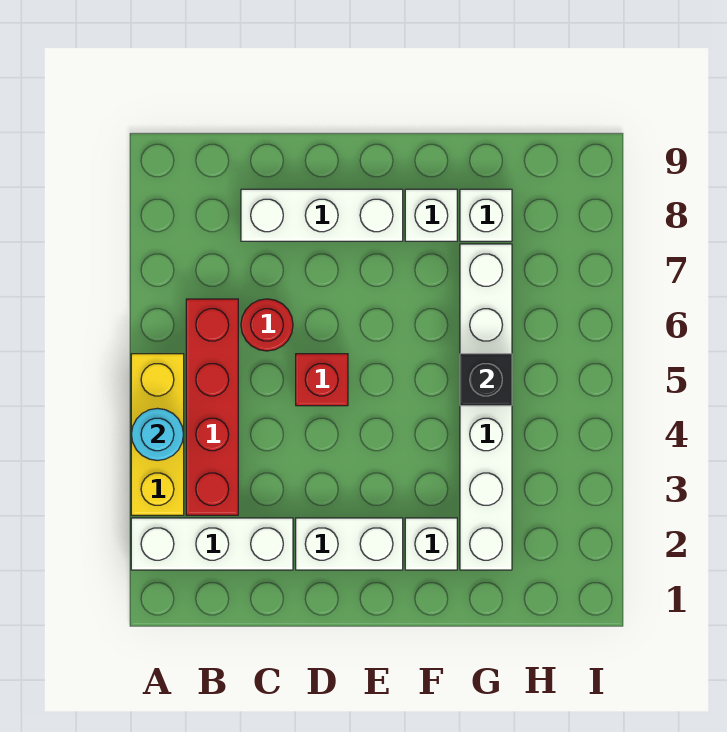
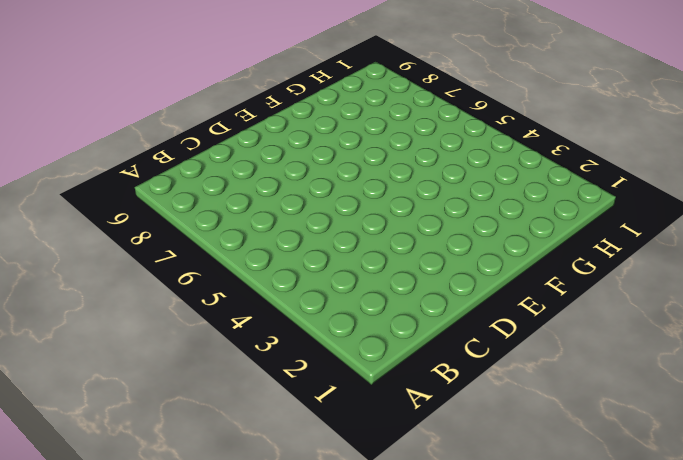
none -> white 1x3 brick [131,518,293,570]
none -> yellow 1x3 brick [131,354,184,515]
none -> red 1x4 brick [186,299,238,515]

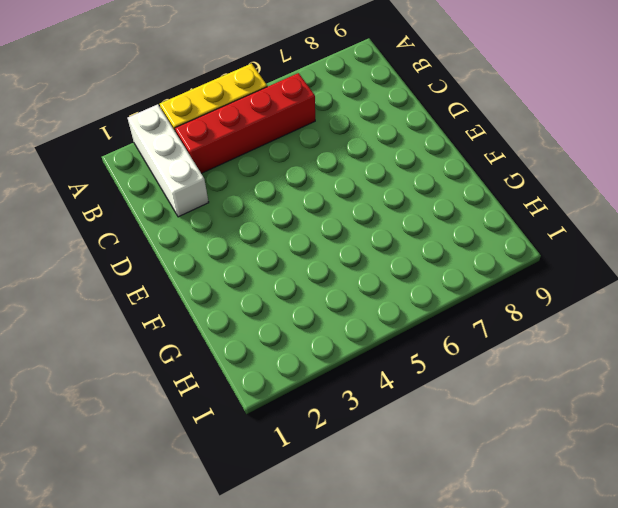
none -> red 1x1 round brick [241,299,293,351]
none -> white 1x3 brick [241,189,403,241]
none -> white 1x2 brick [296,518,403,570]

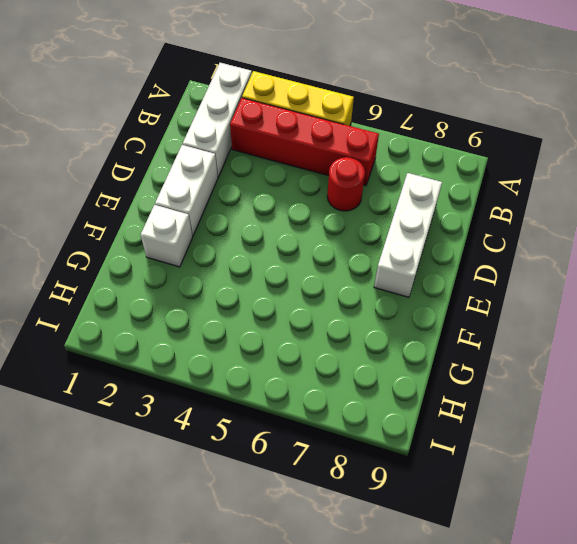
none -> red 1x1 brick [296,354,348,406]
none -> white 1x1 brick [405,189,457,241]
none -> white 1x6 brick [460,244,512,570]

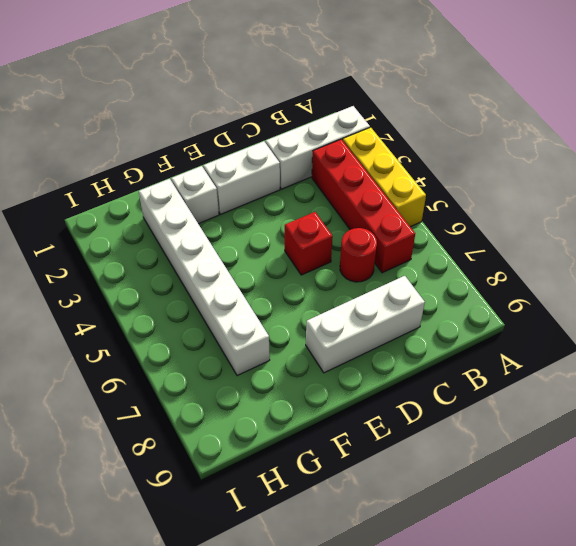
none -> white 1x1 brick [405,189,457,241]
none -> white 1x1 brick [460,189,512,241]
none -> cyan 1x1 round brick [131,408,184,461]

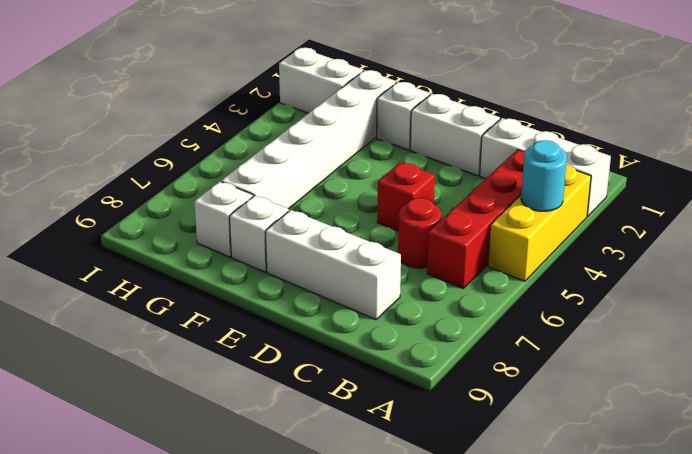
white 1x2 brick [279,48,363,113] -> none
none -> black 1x1 brick [460,354,512,406]

